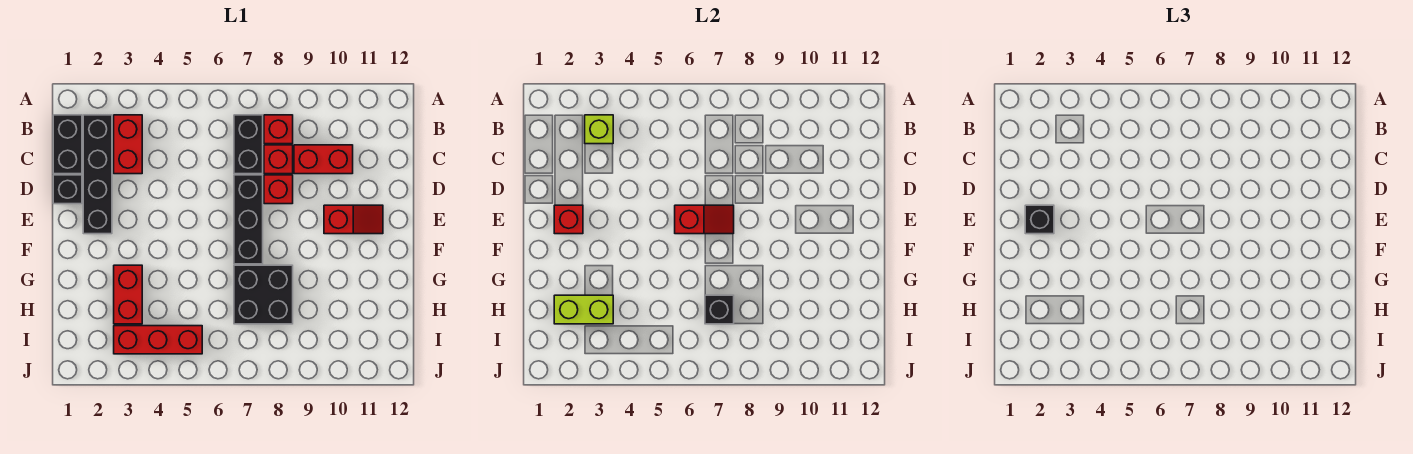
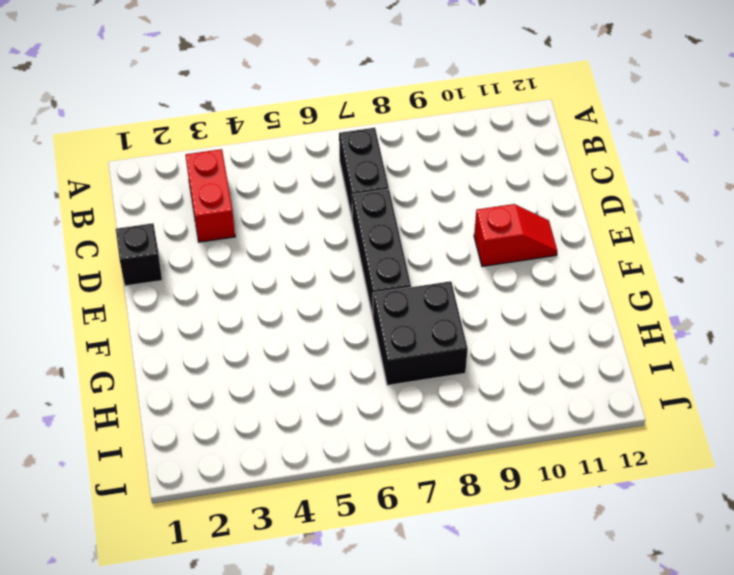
none -> black 1x2 brick [53,115,82,174]
none -> black 1x4 brick [83,115,112,234]
none -> red 1x1 brick [264,115,293,144]

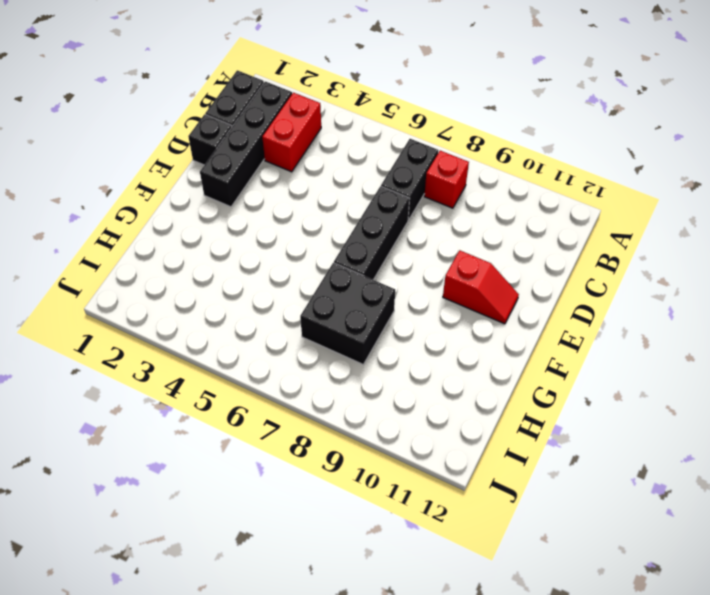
none -> red 1x1 brick [264,145,293,174]
none -> red 1x2 brick [294,145,353,174]
none -> red 1x1 brick [264,175,293,204]

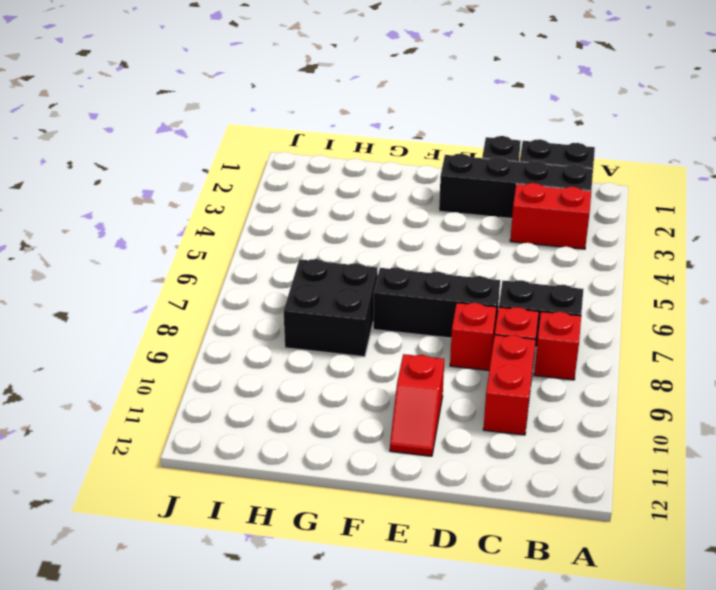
none -> red 1x2 brick [114,265,142,324]
none -> red 1x3 brick [114,326,202,354]
none -> lime 1x1 brick [585,115,613,144]

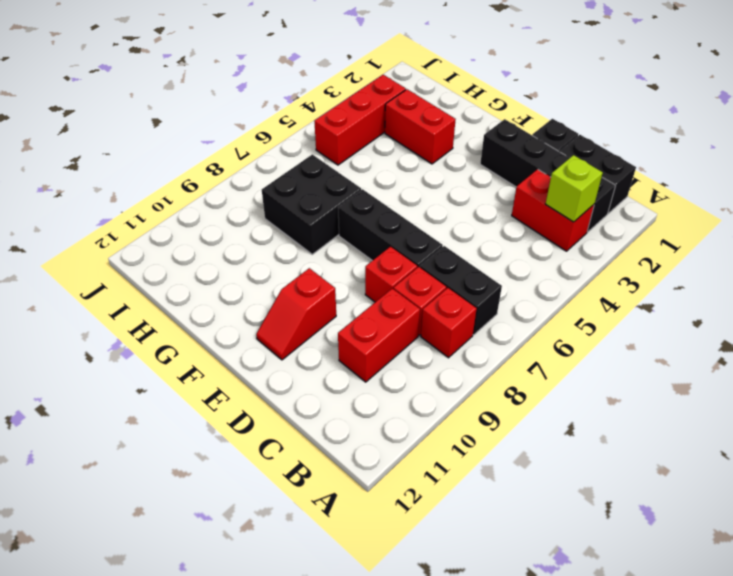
none -> red 1x1 brick [554,205,583,234]
none -> red 1x2 slope [675,205,734,234]
none -> lime 1x2 brick [554,295,613,324]

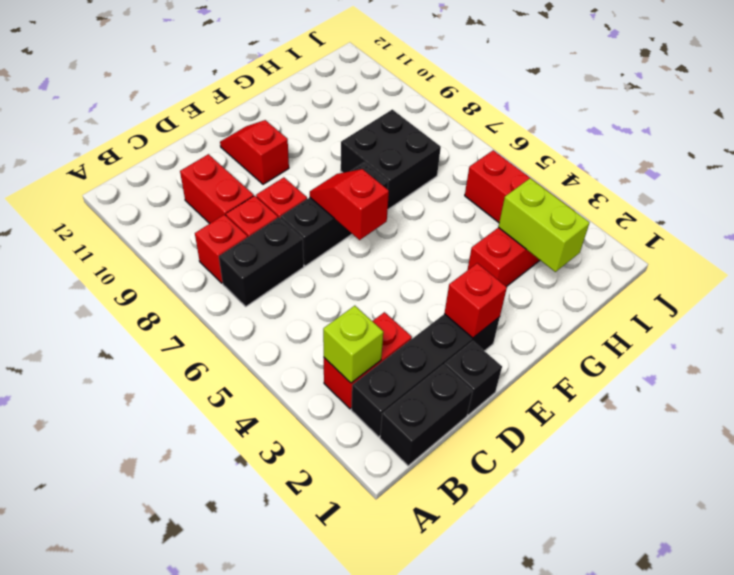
none -> black 1x1 brick [705,295,734,324]
none -> black 1x1 brick [1025,205,1054,234]

